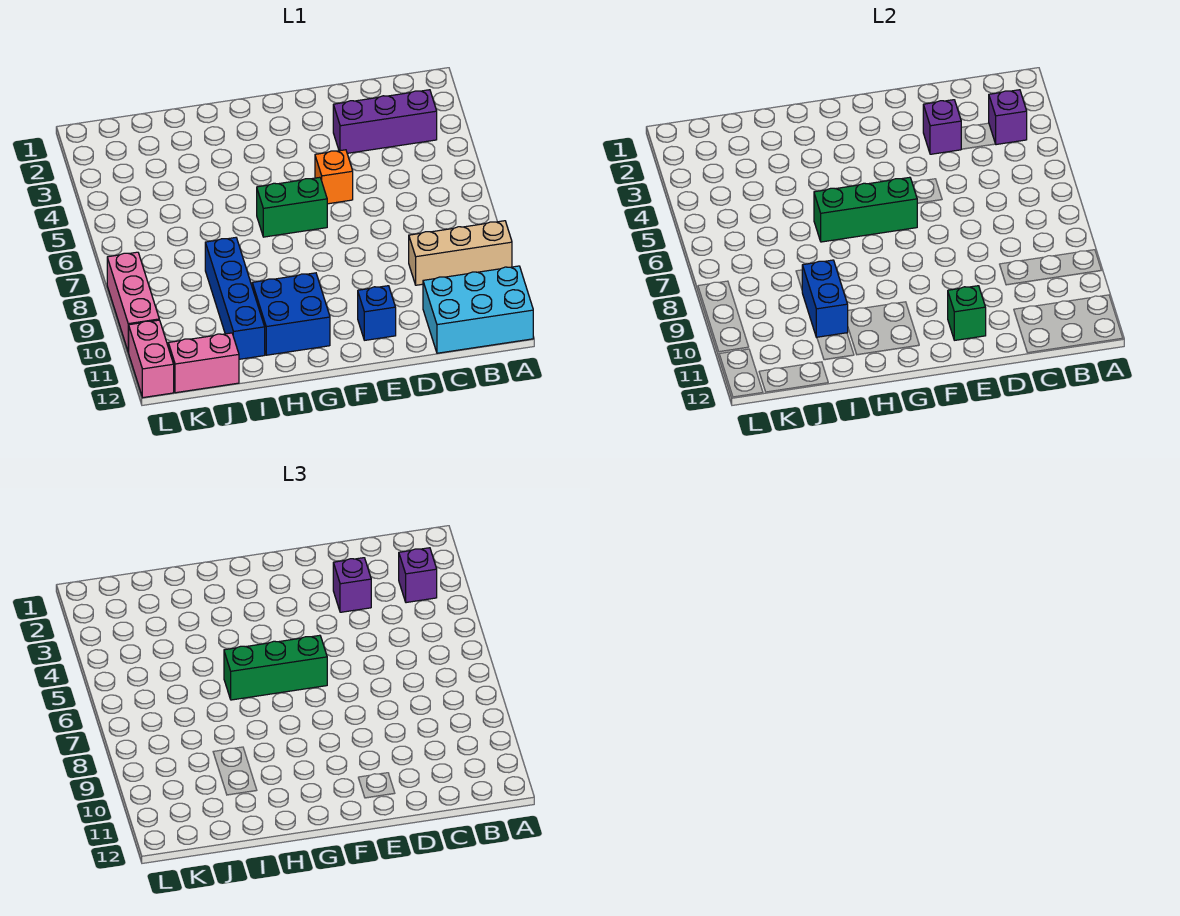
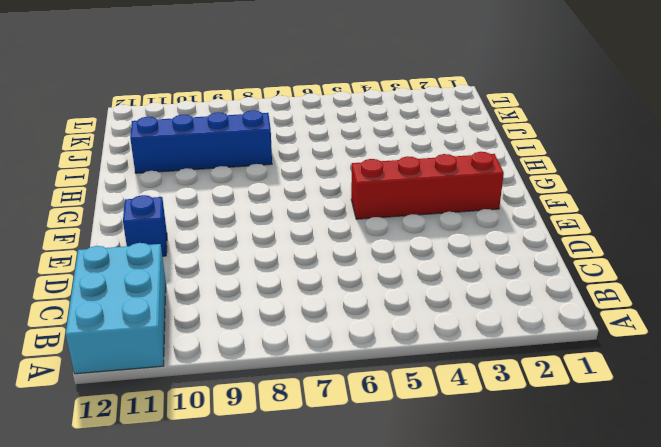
red 1x4 brick [351,152,504,219] -> none
none -> tan 1x3 brick [409,221,512,285]
none -> purple 1x3 brick [333,90,437,153]
none -> orange 1x1 brick [315,150,353,204]

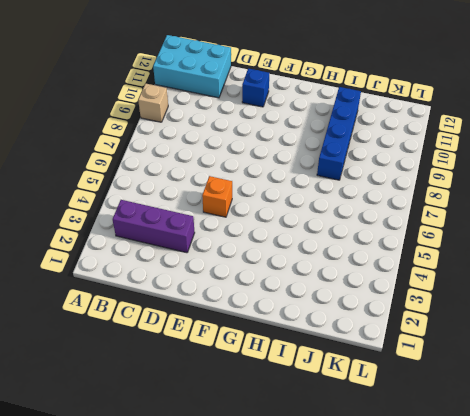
tan 1x1 brick [138,84,168,122] -> tan 1x3 brick [409,221,512,285]
none -> green 1x2 brick [257,177,327,237]
none -> blue 2x2 brick [252,273,330,355]
none -> pink 1x2 brick [168,333,239,393]

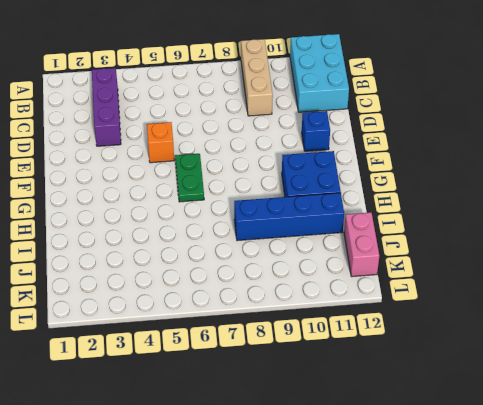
green 1x2 plate [175,154,204,202] -> green 1x2 brick [257,177,327,237]
none -> pink 1x3 brick [107,252,159,352]
none -> pink 1x2 brick [129,320,174,398]
none -> purple 1x1 brick [989,90,1027,145]

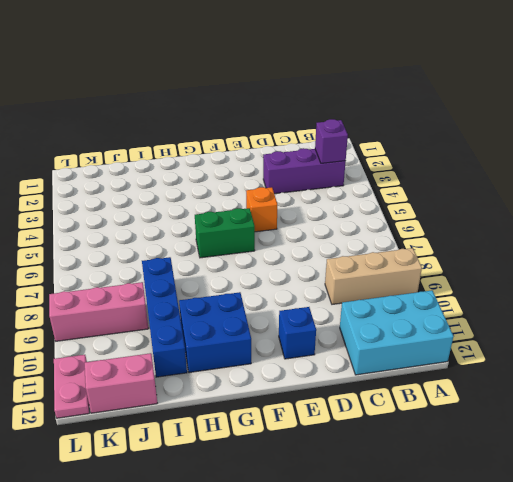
pink 1x3 brick [49,282,149,341] -> pink 1x3 brick turned to [107,252,159,352]
pink 1x2 plate [54,355,89,418] -> pink 1x2 brick [129,320,174,398]
none -> purple 1x1 brick [923,100,961,154]
none -> green 1x1 brick [948,286,986,340]
none -> green 1x3 brick [814,177,917,242]

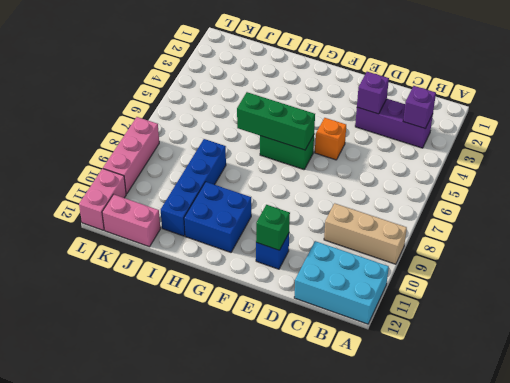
none -> blue 1x2 brick [802,260,848,337]
none -> purple 1x1 brick [399,548,437,603]
none -> purple 1x1 brick [333,558,371,612]

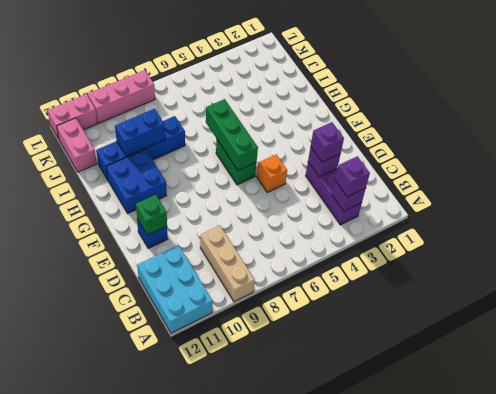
none -> green 1x3 brick [224,635,327,700]

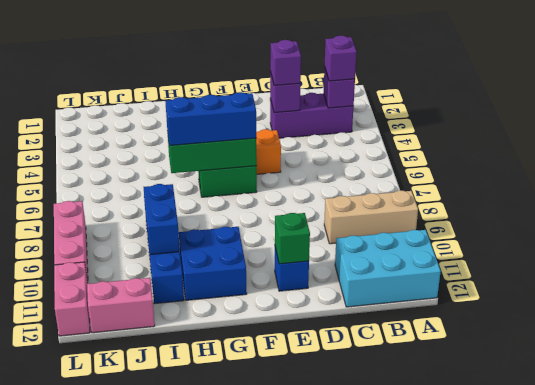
blue 1x3 brick [165,92,256,146] -> green 1x3 brick [224,635,327,700]

